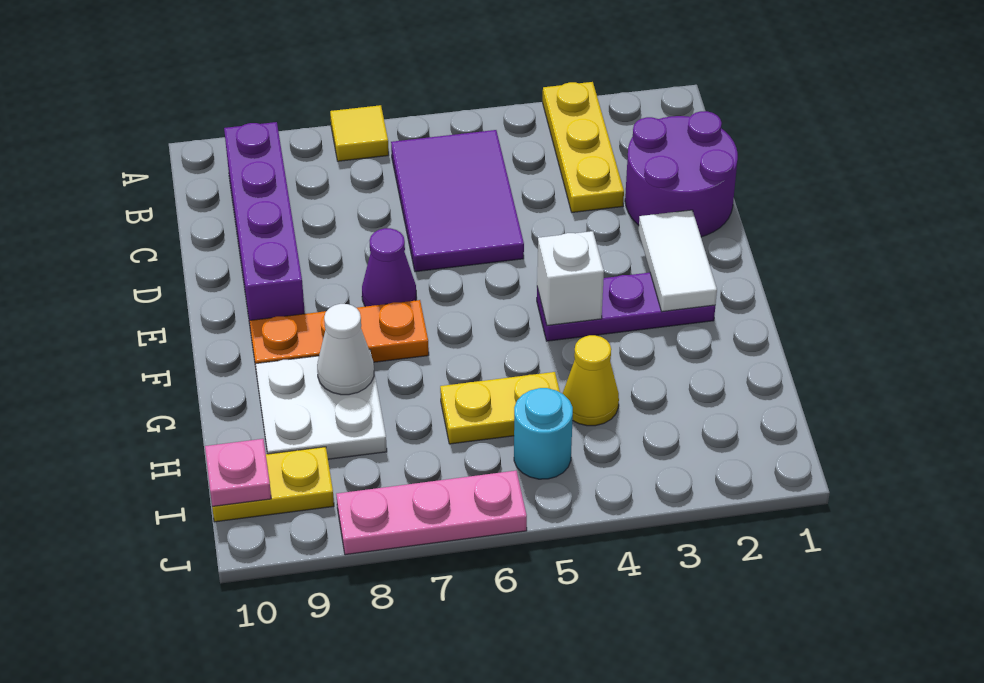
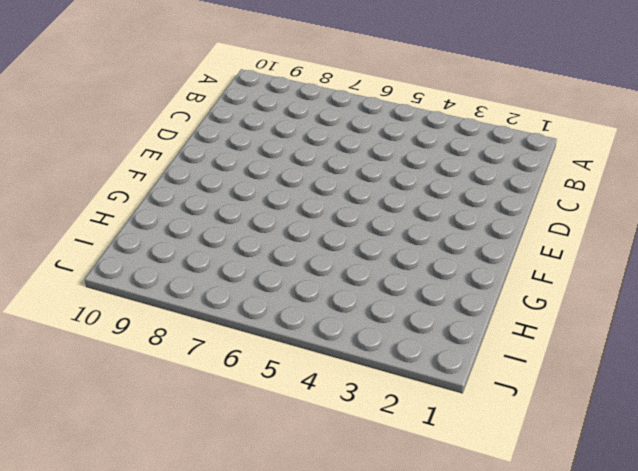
none -> yellow 1x3 plate [543,82,624,212]
none -> yellow 1x1 tile [330,105,389,161]
none -> purple 2x3 tile [391,130,524,272]

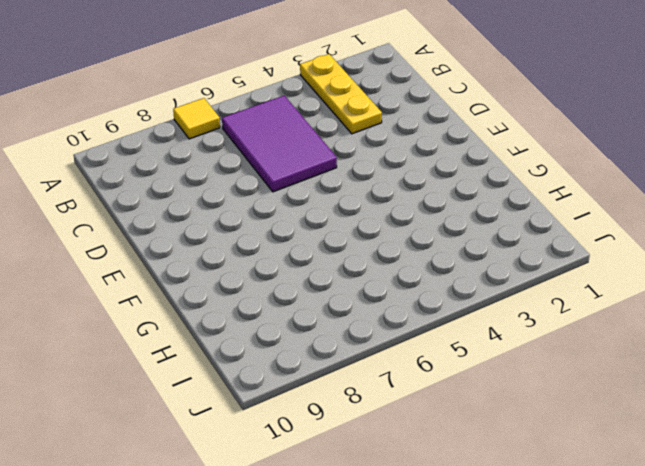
none -> purple 1x4 brick [224,122,305,331]
none -> purple 2x2 round brick [625,111,738,237]
none -> purple 1x1 cone [362,228,416,307]

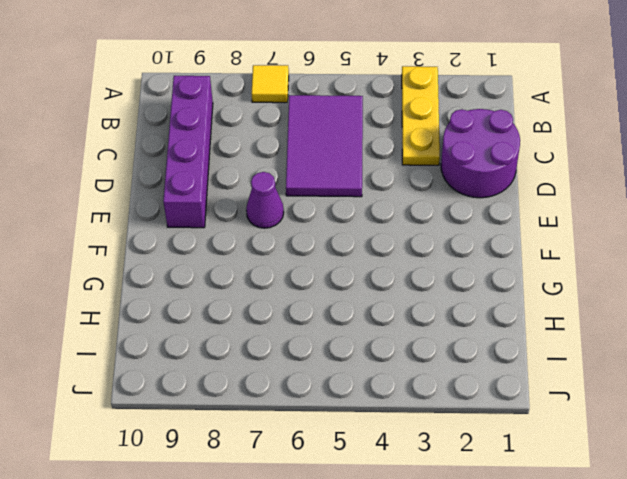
none -> purple 1x3 plate [537,273,715,341]
none -> orange 1x3 plate [250,300,429,367]
none -> white 2x2 plate [256,350,387,459]

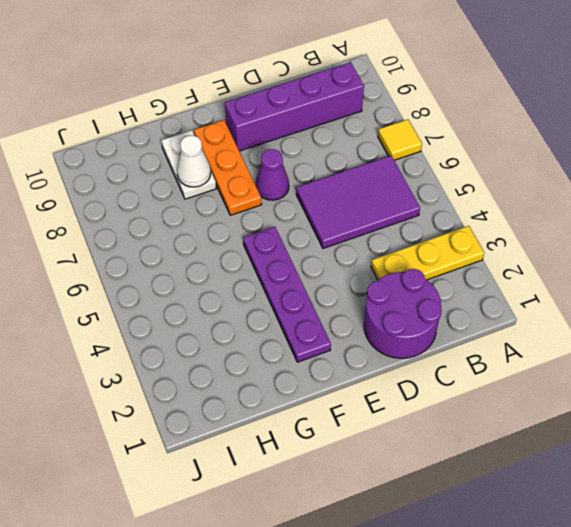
purple 1x4 plate [243,227,331,362] -> purple 1x3 plate [537,273,715,341]
white 1x2 plate [161,130,216,199] -> white 2x2 plate [256,350,387,459]
none -> yellow 1x1 cone [563,335,619,426]
none -> yellow 1x2 plate [440,372,560,444]
none -> cyan 1x1 round brick [514,388,573,479]

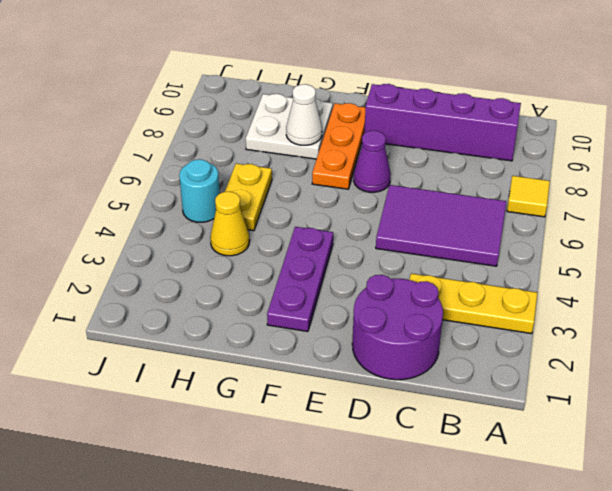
none -> yellow 1x2 plate [212,447,334,522]
none -> pink 1x3 plate [336,471,527,555]
none -> white 1x2 tile [639,210,717,312]

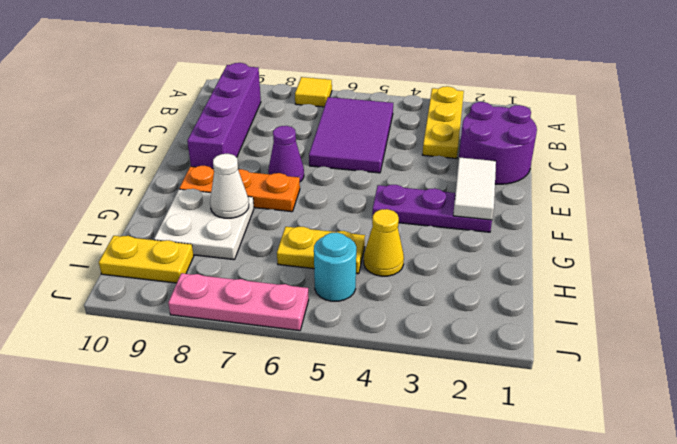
none -> white 1x1 brick [537,231,604,325]
none -> pink 1x1 plate [205,439,271,506]

